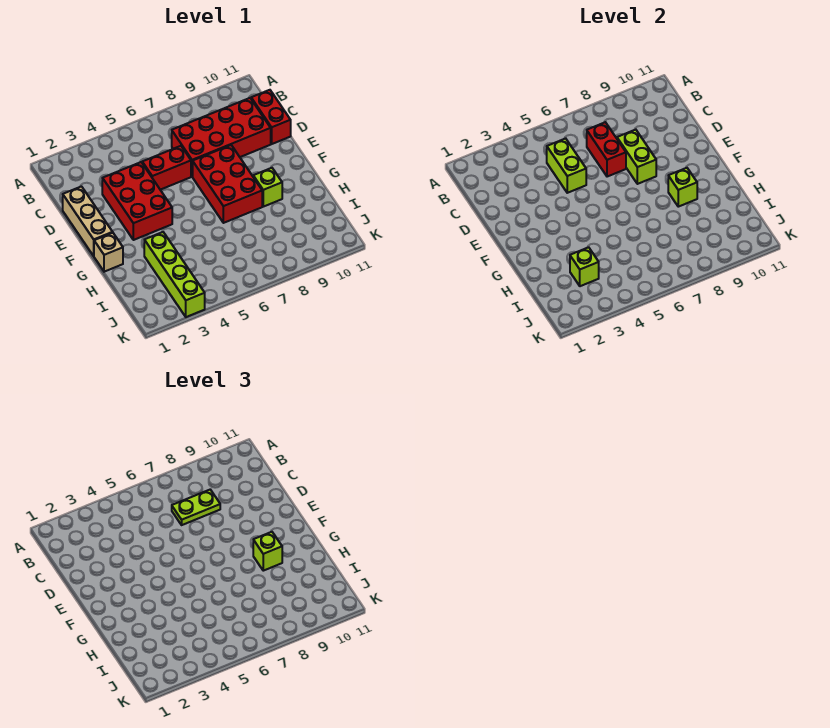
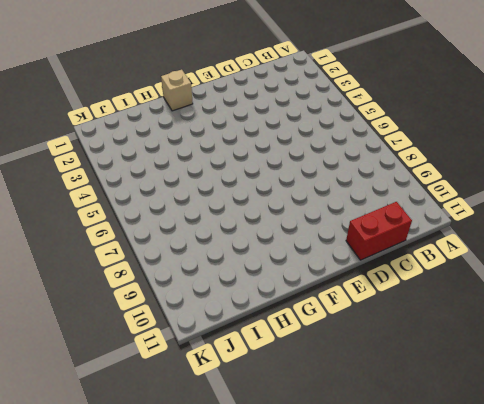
none -> red 2x4 brick [172,98,271,177]
none -> tan 1x3 brick [63,186,113,256]
none -> red 2x3 brick [102,162,172,240]

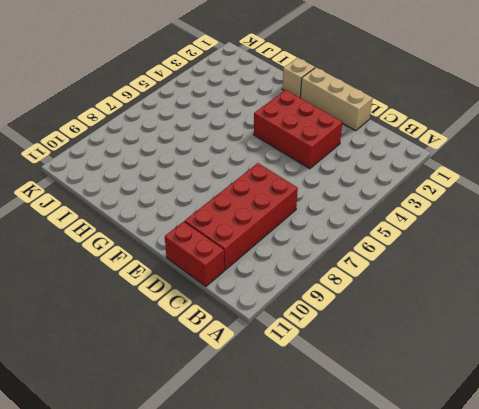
none -> red 1x2 brick [142,146,191,190]
none -> red 2x3 brick [193,145,262,223]
none -> lime 1x1 brick [253,168,282,207]

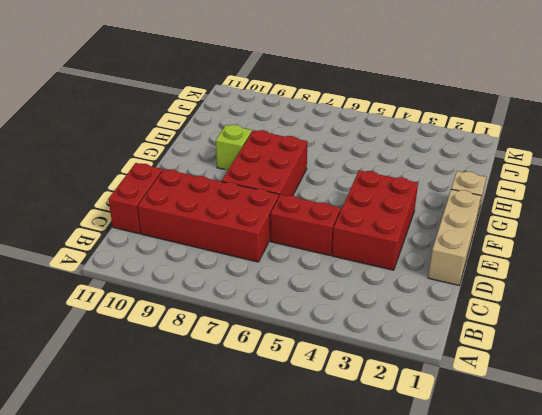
none -> lime 1x4 brick [144,232,205,317]
none -> lime 1x2 brick [547,138,586,193]
none -> red 1x2 brick [587,122,626,177]

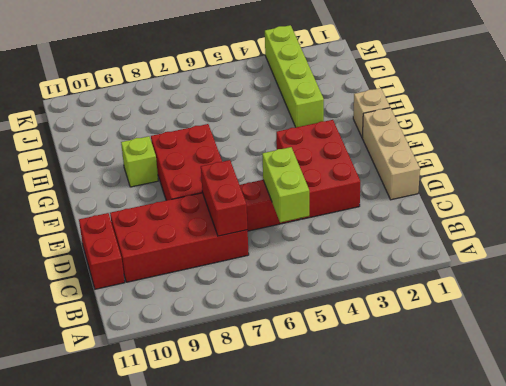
none -> lime 1x2 brick [617,130,656,184]
none -> lime 1x1 brick [668,168,697,207]
none -> lime 1x1 brick [570,247,599,286]

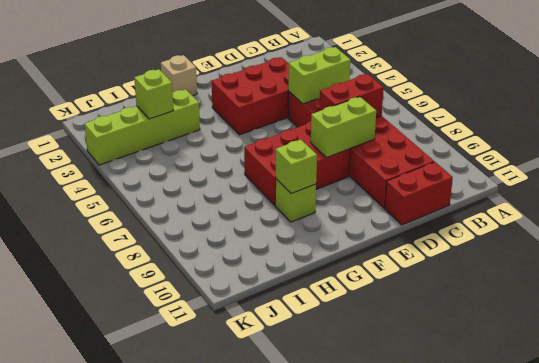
none -> tan 1x3 brick [63,186,113,256]
none -> lime 1x2 plate [172,490,220,525]
none -> lime 1x1 brick [253,532,282,571]

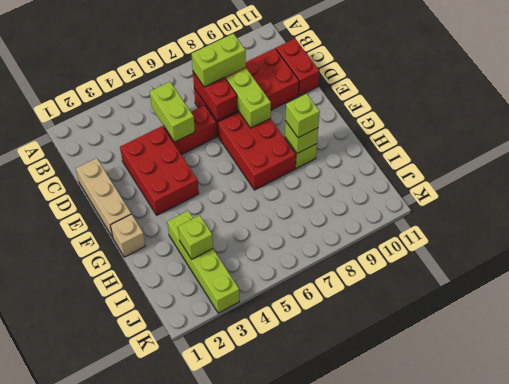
lime 1x2 brick [191,34,246,87] -> lime 1x2 plate [172,490,220,525]

